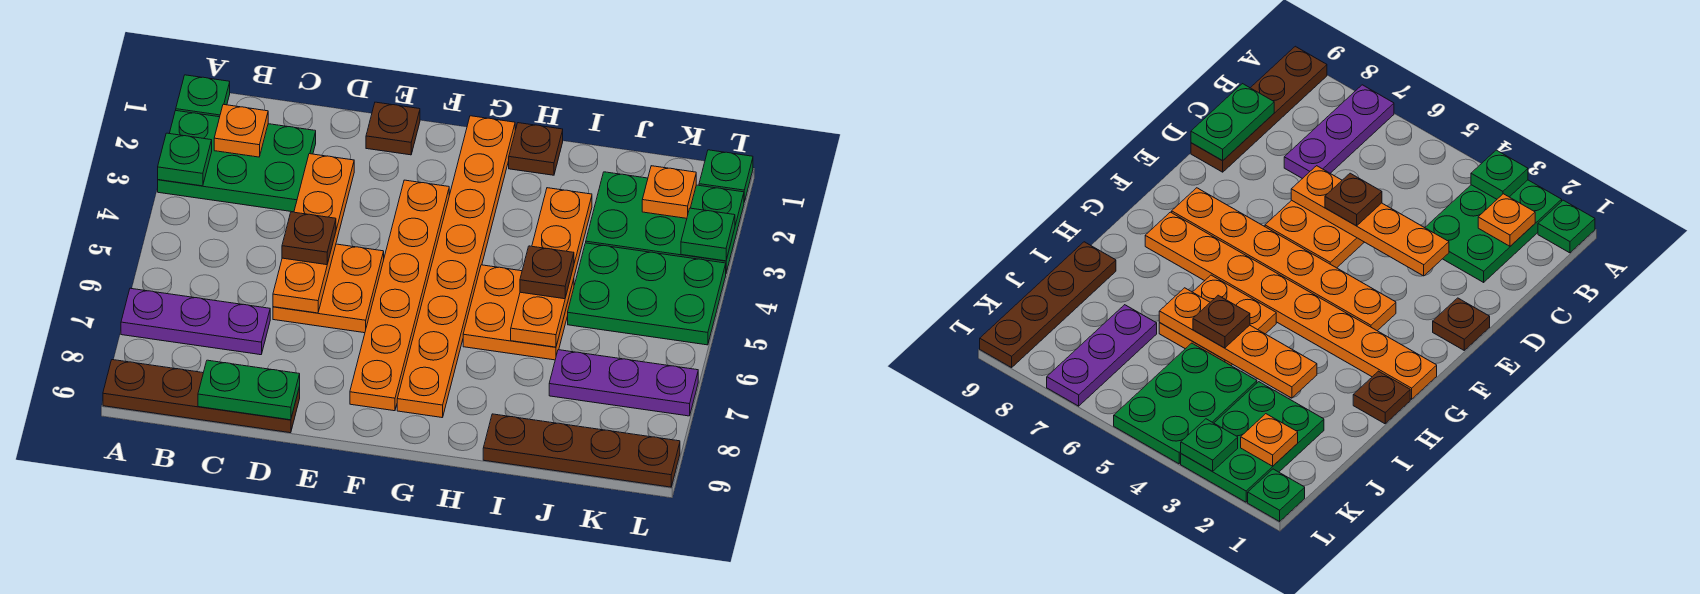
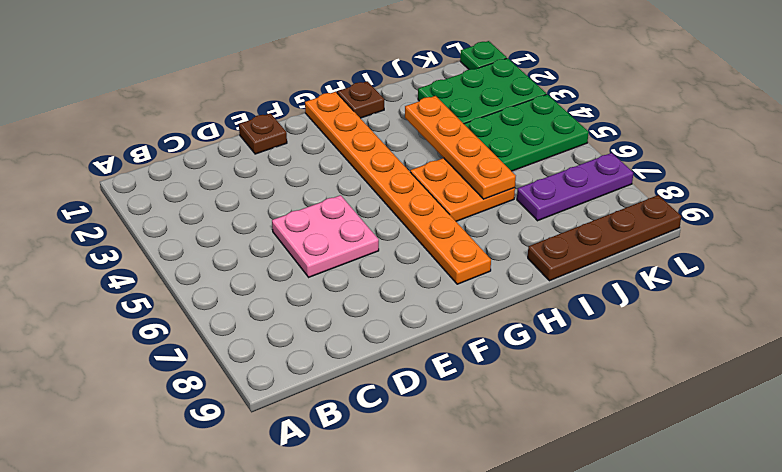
pink 2x2 plate [272,195,379,277] -> orange 2x2 plate [273,244,384,333]
none -> green 1x1 plate [176,75,230,117]
none -> green 2x3 plate [158,111,316,212]
none -> purple 1x3 plate [121,288,270,355]

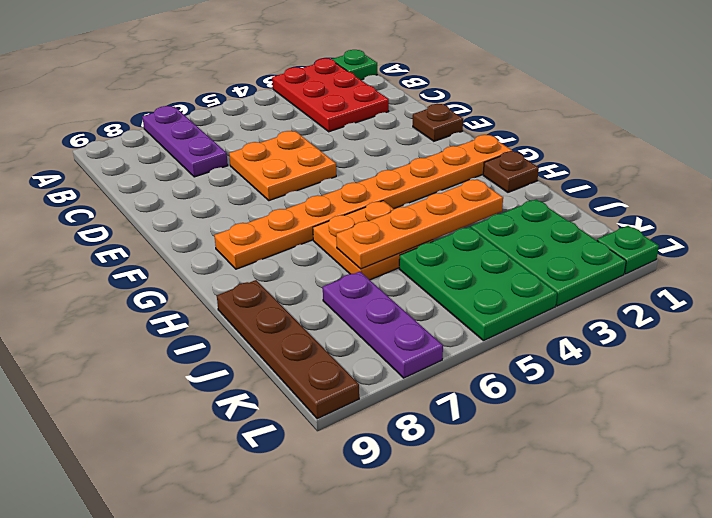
red 2x3 plate [272,58,389,132] -> green 2x3 plate [158,111,316,212]
none -> brown 1x4 plate [103,360,300,433]
none -> orange 1x6 plate [350,180,449,411]
none -> green 1x1 plate [158,133,212,186]

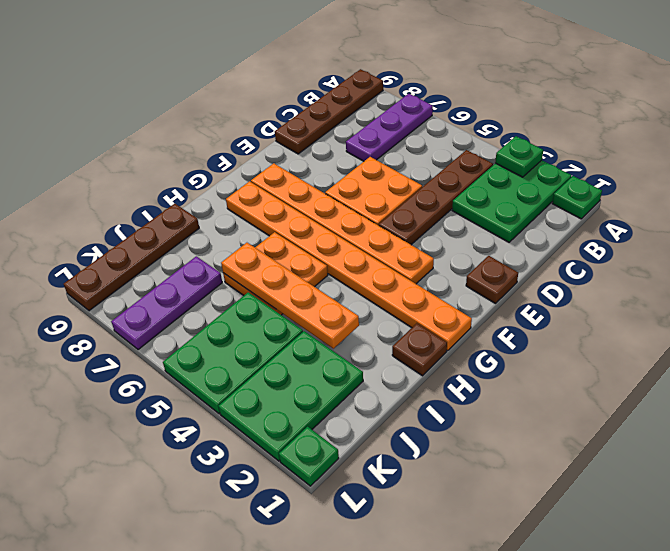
brown 1x4 plate [379,150,493,245] -> none
none -> orange 1x1 plate [214,104,268,157]
none -> green 1x2 plate [198,360,300,420]
none -> orange 1x4 plate [273,154,354,313]

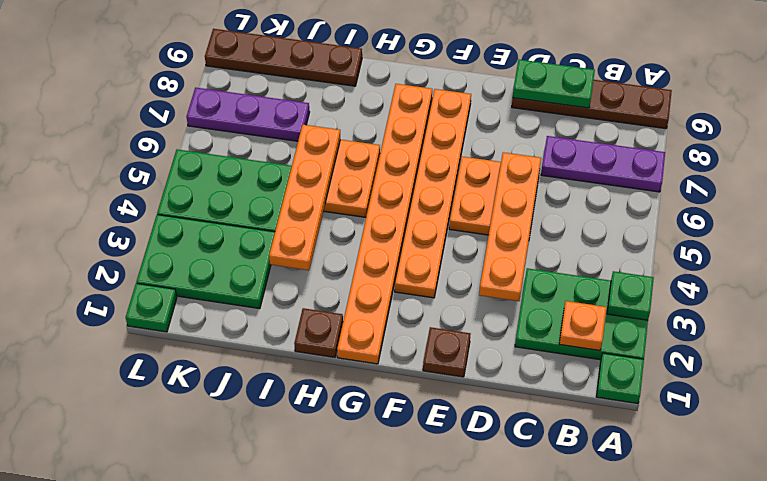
none -> orange 1x1 plate [642,166,696,218]
none -> green 1x1 plate [681,208,735,261]
none -> brown 1x1 plate [282,212,336,265]

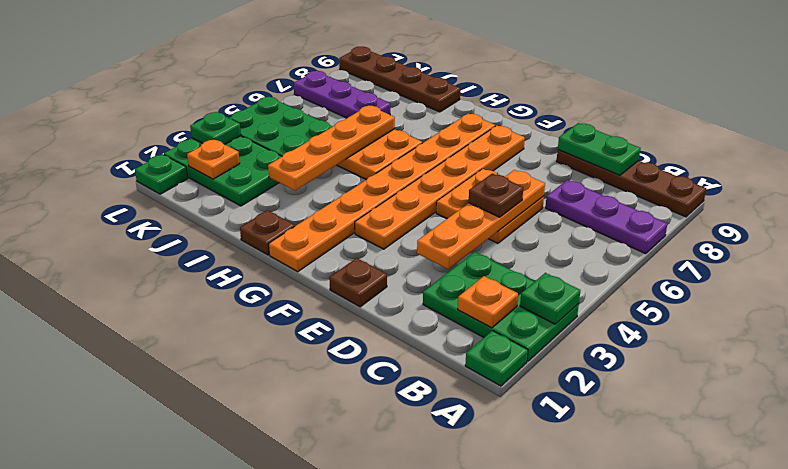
none -> brown 1x1 plate [520,246,574,299]

